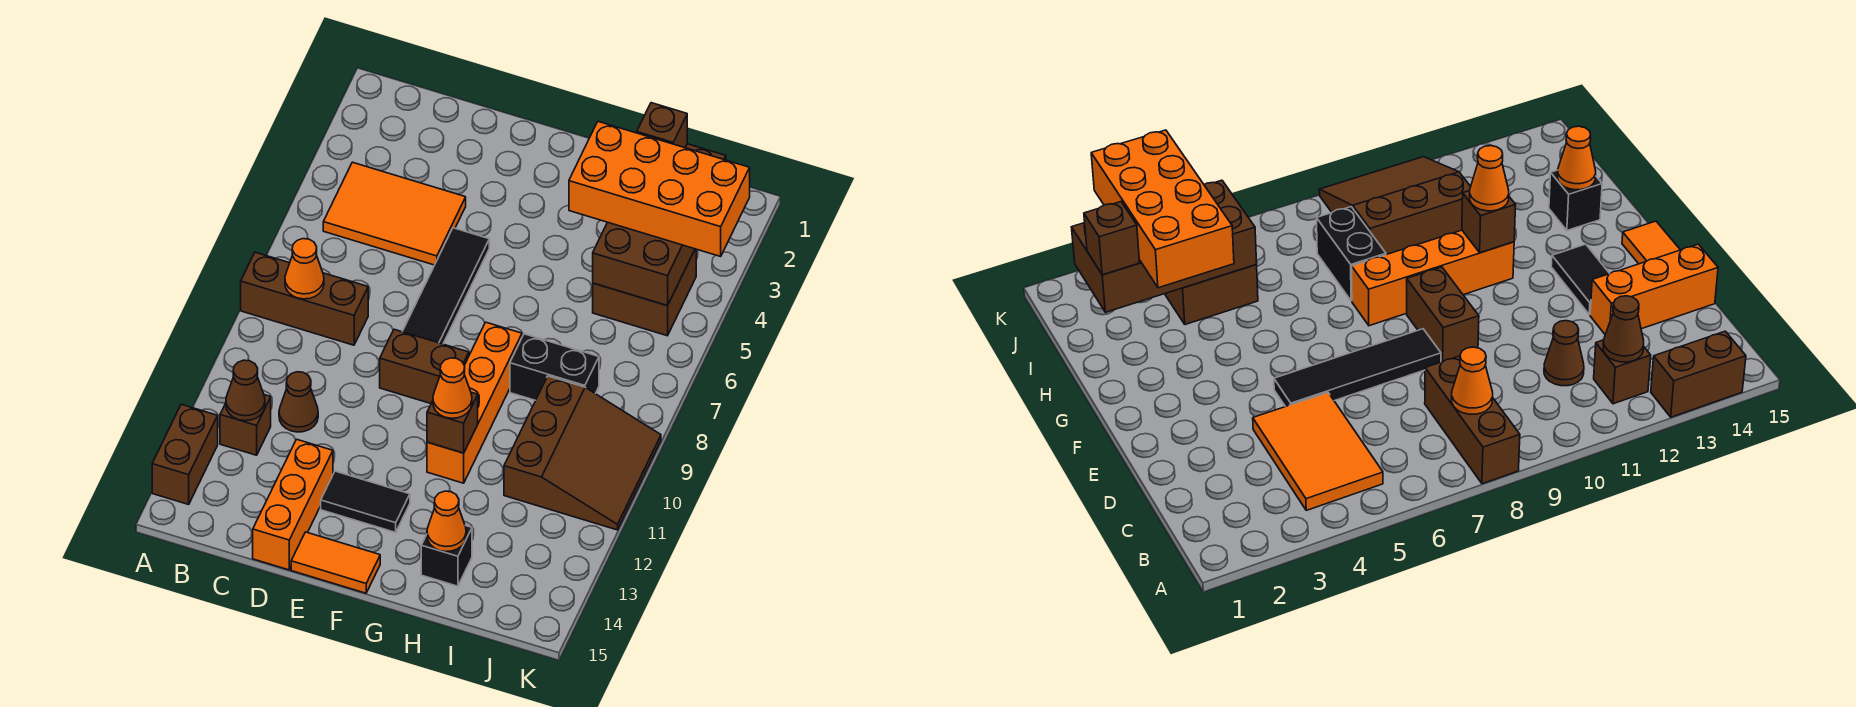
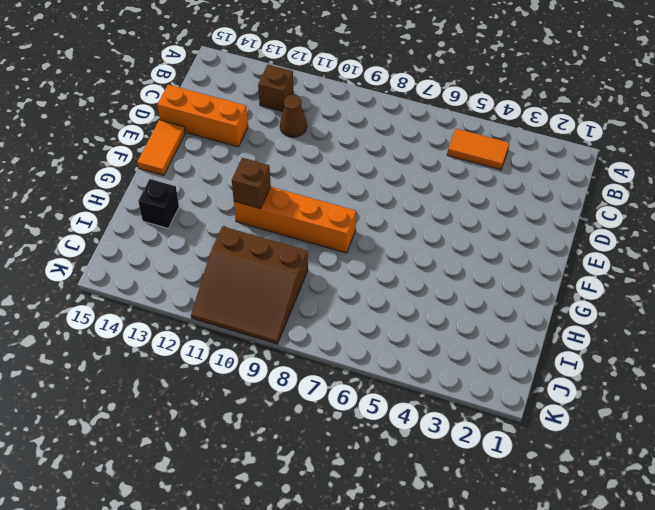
orange 1x2 tile [447,129,509,170] -> orange 2x3 tile [323,162,466,265]
none -> brown 1x3 brick [241,252,368,345]
none -> brown 1x2 brick [152,404,218,504]
none -> black 1x4 tile [402,228,489,344]

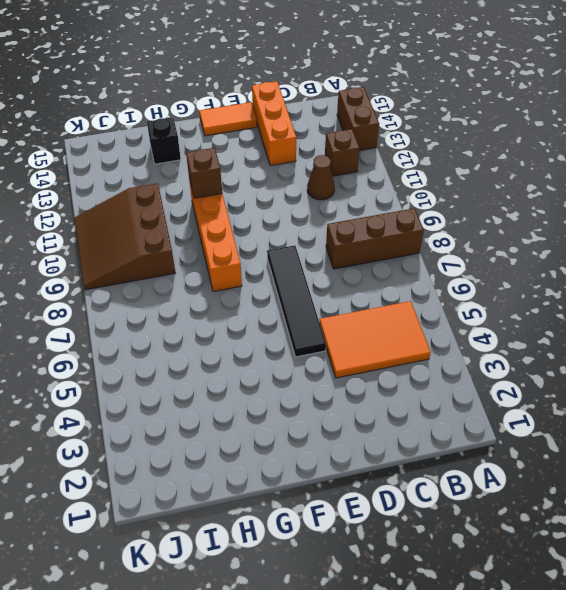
none -> brown 1x2 brick [380,329,469,404]
none -> black 1x2 tile [321,471,410,532]
none -> black 1x2 brick [510,334,599,400]

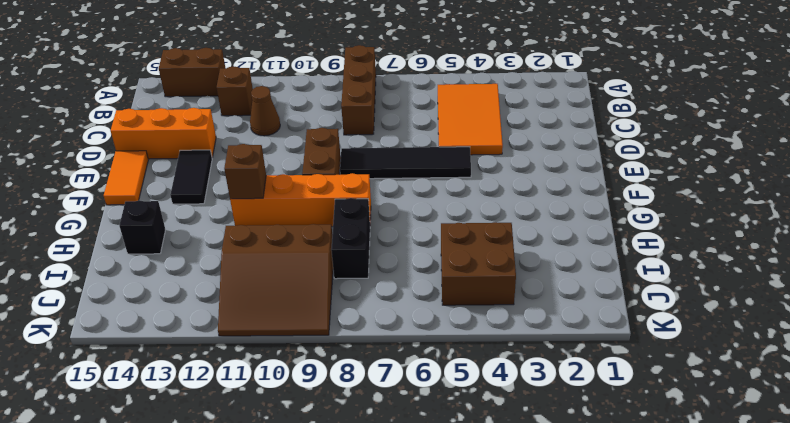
none -> orange 1x1 cone [285,239,324,299]
none -> brown 1x1 cone [226,360,265,421]
none -> orange 1x1 cone [427,491,466,552]

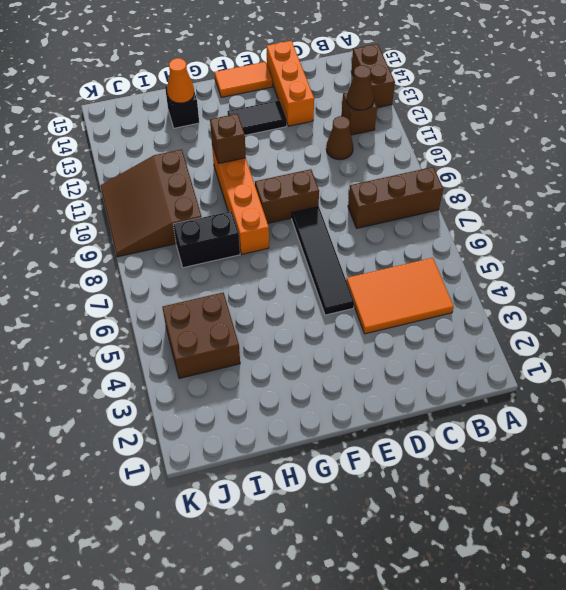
none -> orange 1x1 cone [285,239,324,299]
none -> brown 2x4 brick [593,144,726,306]
none -> orange 1x1 cone [433,358,472,418]

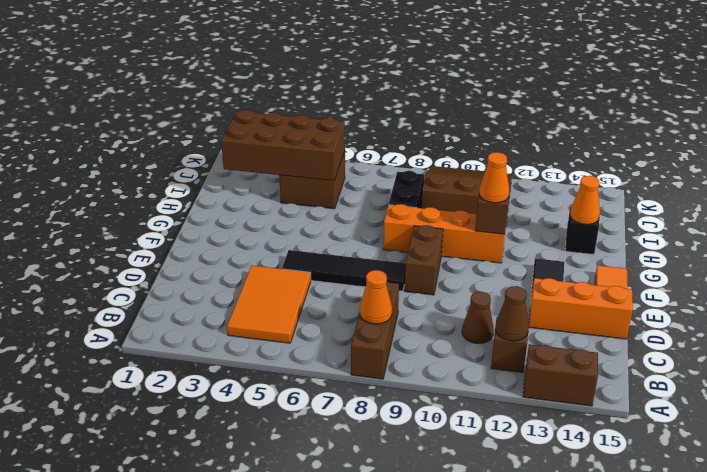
none -> orange 2x4 brick [569,122,750,256]
none -> brown 1x1 brick [637,103,687,148]

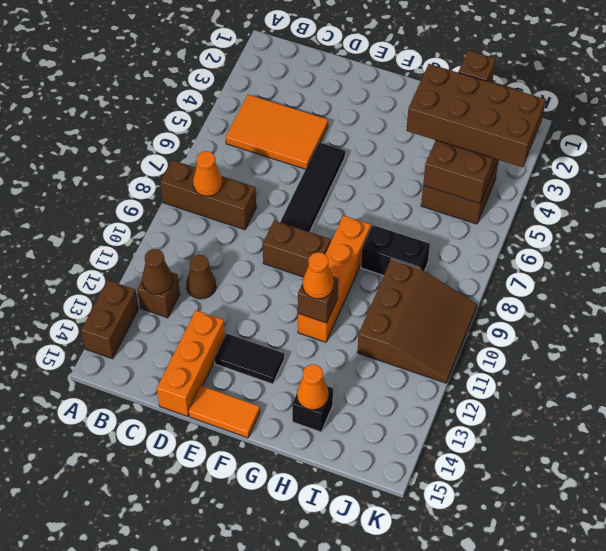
brown 2x4 brick [406,64,546,167] -> orange 2x4 brick [569,122,750,256]

